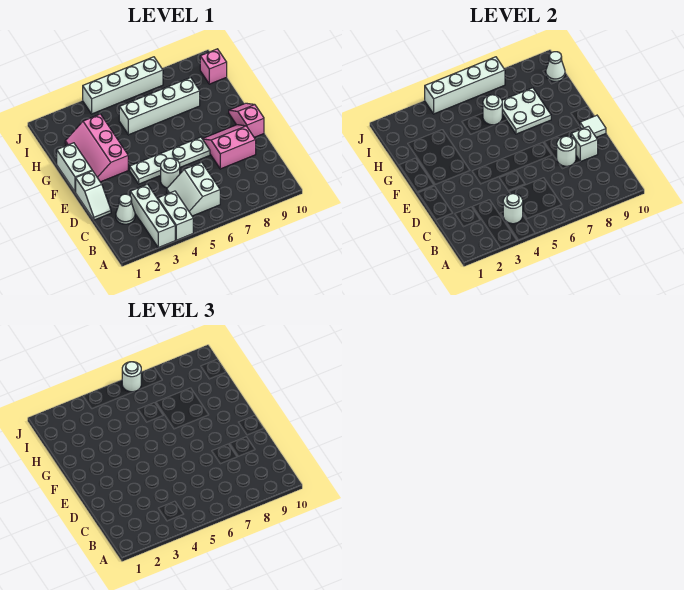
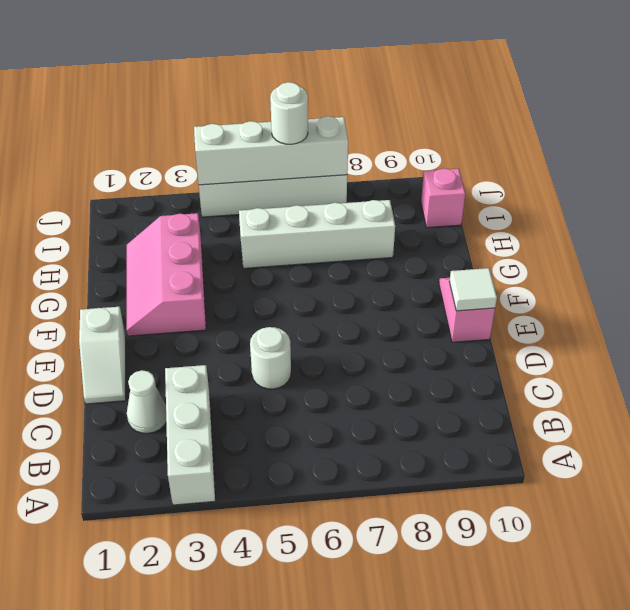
none -> white 1x2 brick [158,191,193,240]
none -> white 2x2 slope [167,162,220,216]
none -> pink 2x2 slope [203,125,256,169]

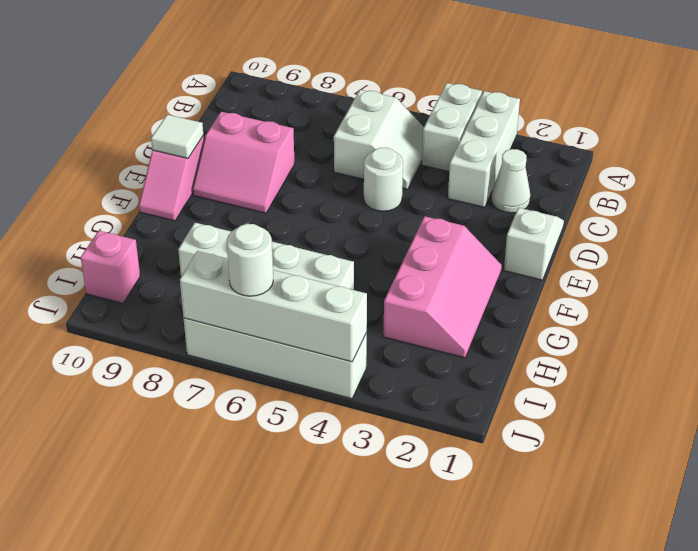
none -> white 1x4 plate [130,137,210,184]
none -> white 1x2 brick [57,143,92,192]
none -> white 1x1 round brick [503,194,523,224]

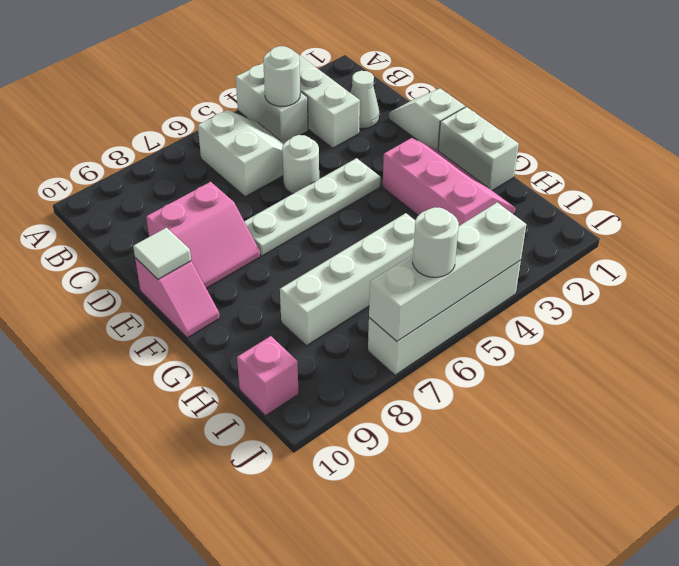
none -> white 1x1 round brick [557,136,576,166]
none -> white 1x1 brick [571,126,598,162]
none -> white 2x2 plate [502,88,551,134]

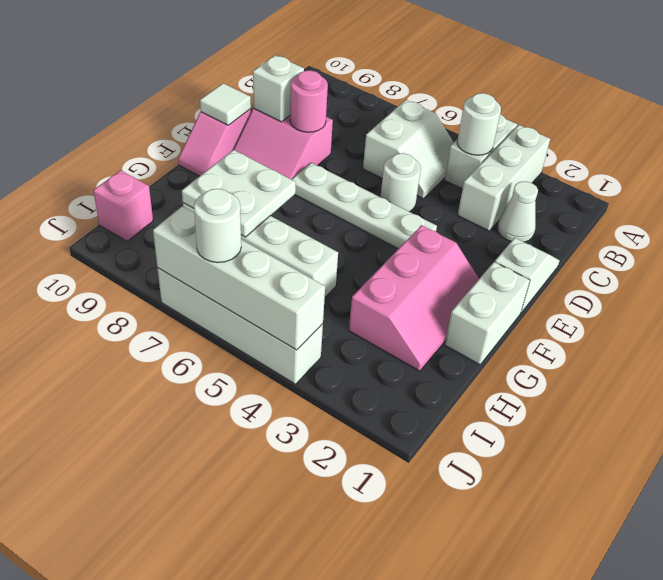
pink 1x1 round brick [290,70,328,132] -> white 1x1 round brick [557,136,576,166]
none -> white 1x1 round brick [483,95,502,125]
none -> white 1x1 cone [546,52,565,81]

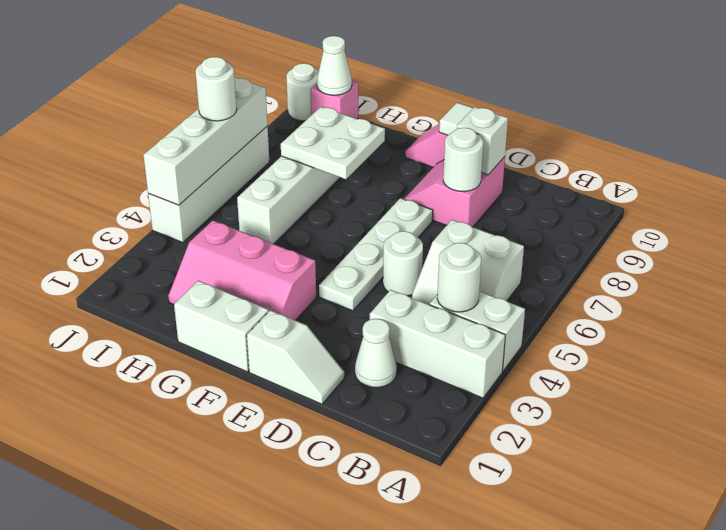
white 1x1 round brick [286,63,319,121] -> white 1x1 round brick moved to [483,95,502,125]

